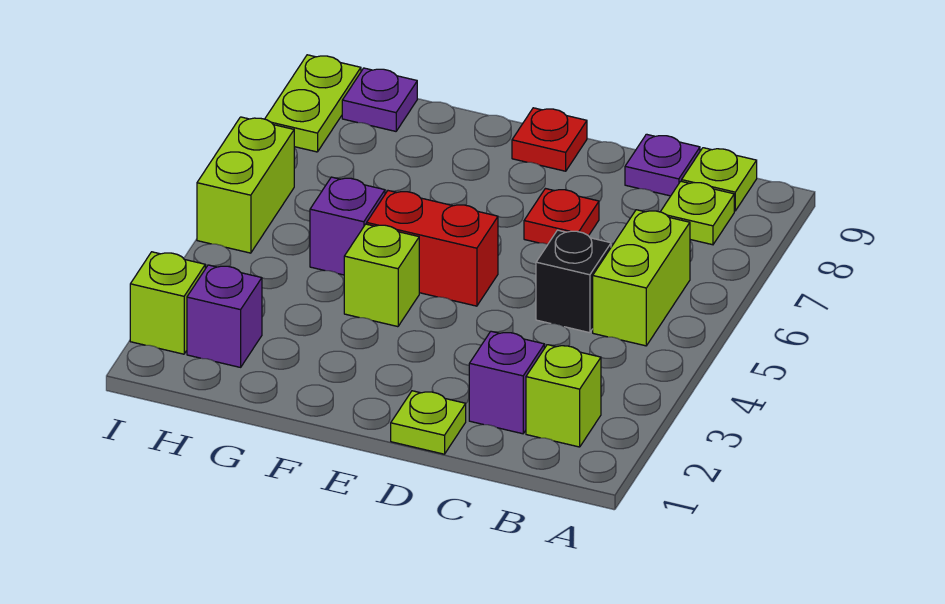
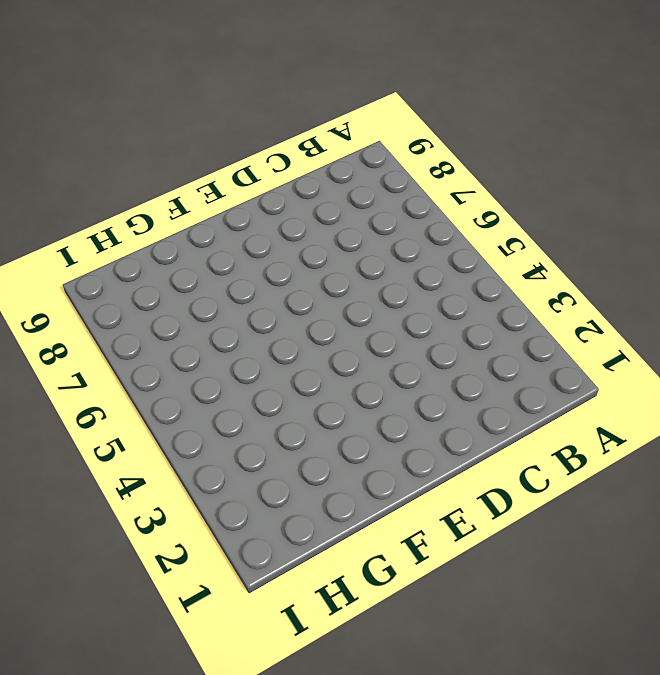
none -> lime 1x1 brick [526,345,601,447]
none -> lime 1x2 brick [593,210,690,346]
none -> lime 1x1 plate [661,181,734,245]

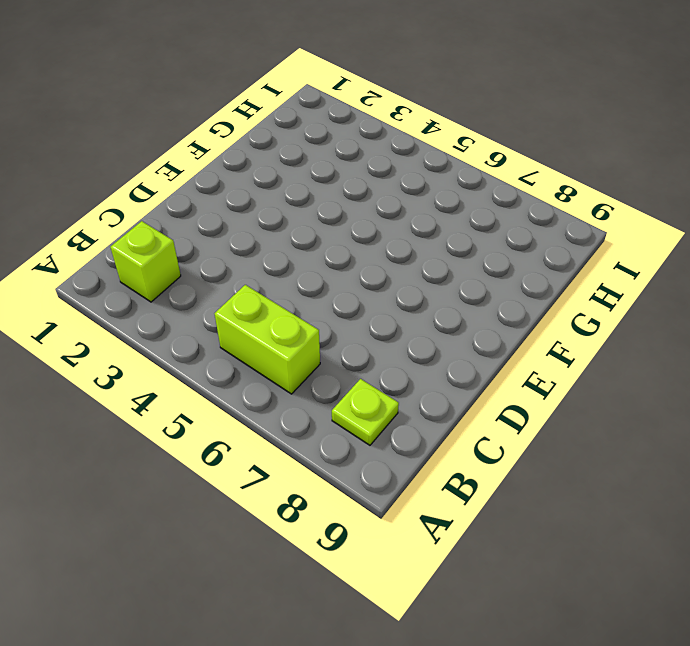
none -> lime 1x1 plate [682,148,757,211]
none -> purple 1x1 brick [469,331,544,434]
none -> black 1x1 brick [536,230,611,333]

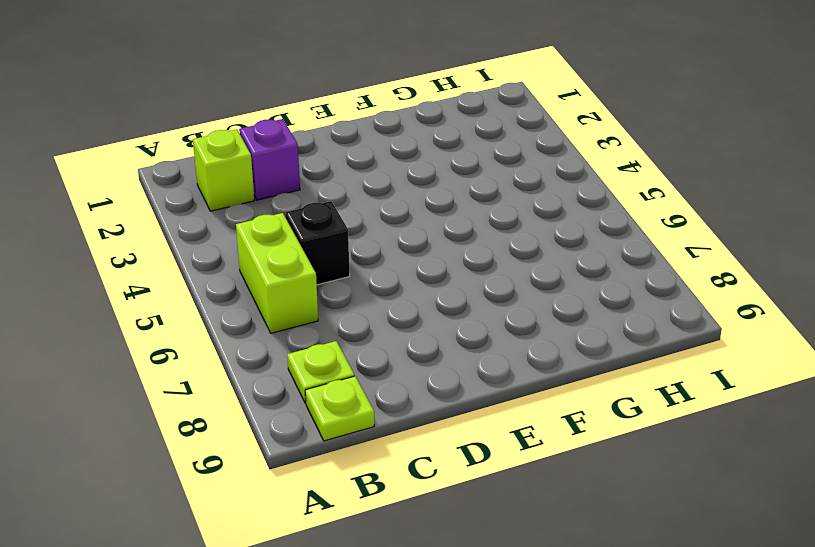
none -> purple 1x1 plate [625,134,700,196]
none -> lime 1x1 plate [391,391,466,454]
none -> red 1x1 plate [524,189,599,244]

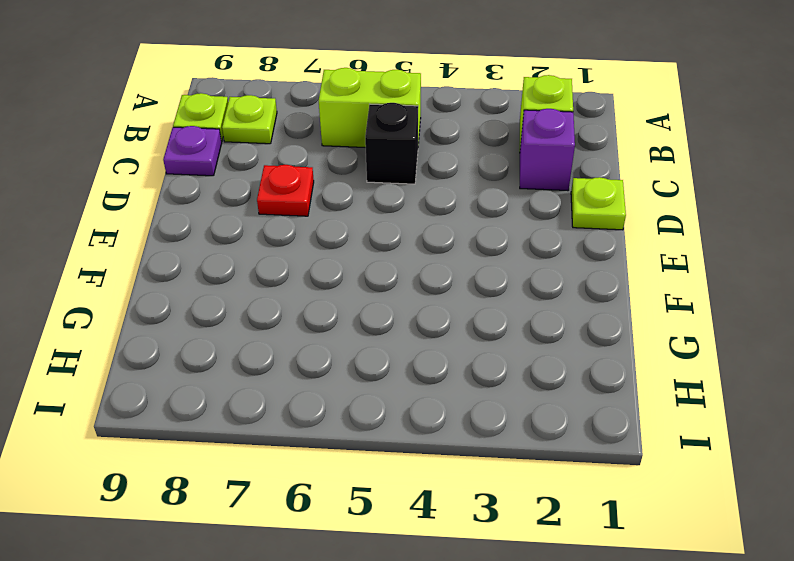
none -> red 1x2 brick [367,191,498,306]
none -> red 1x1 plate [512,108,587,171]
none -> lime 1x1 brick [344,224,419,327]

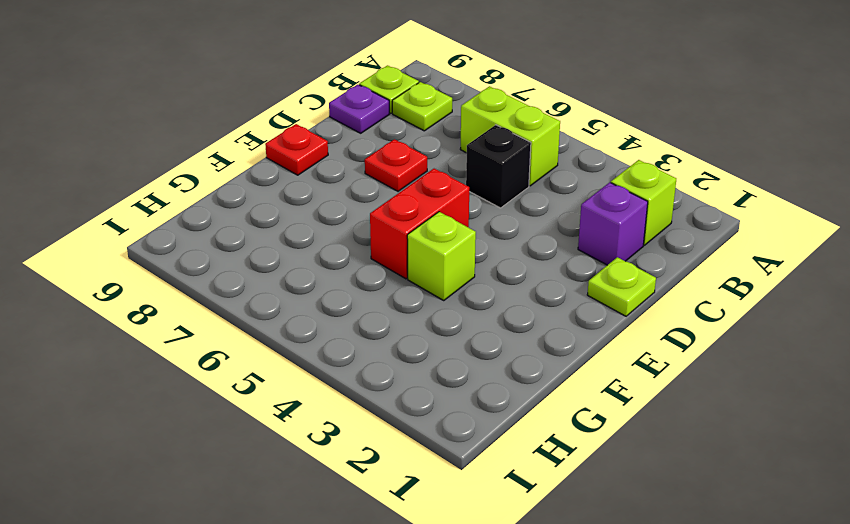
none -> purple 1x1 brick [310,177,385,275]
none -> purple 1x1 brick [187,265,262,367]
none -> purple 1x1 plate [342,68,417,131]

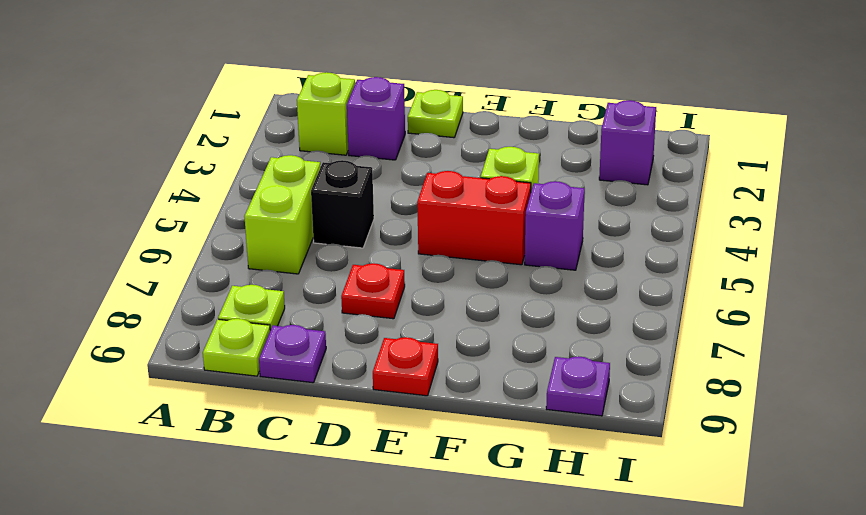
none -> lime 1x1 brick [130,252,205,354]
none -> lime 1x2 brick [197,117,294,253]
none -> lime 1x2 plate [265,55,361,152]

